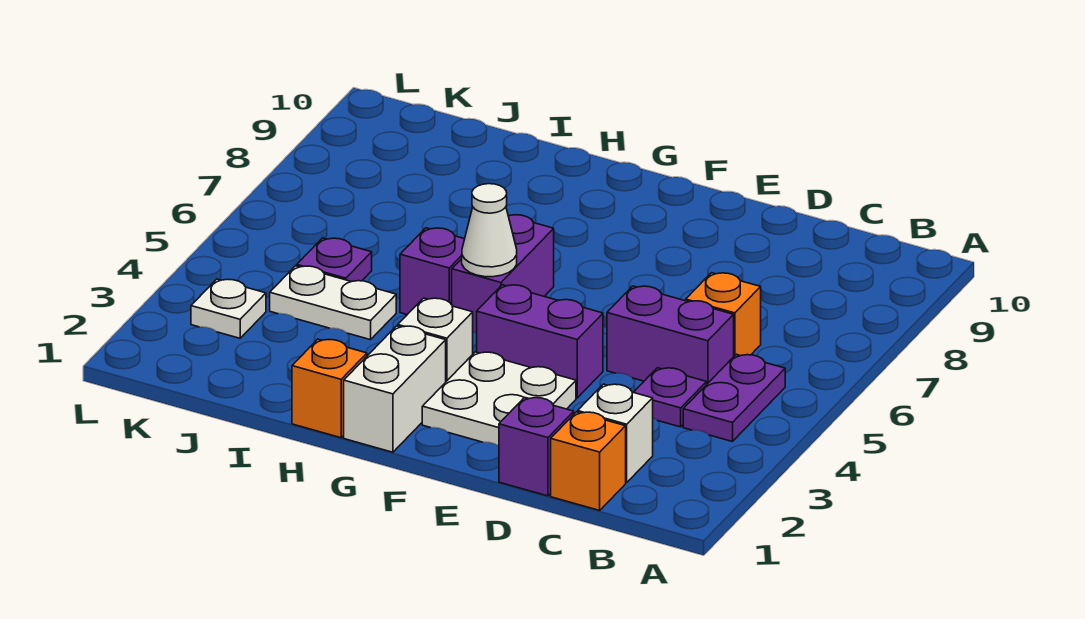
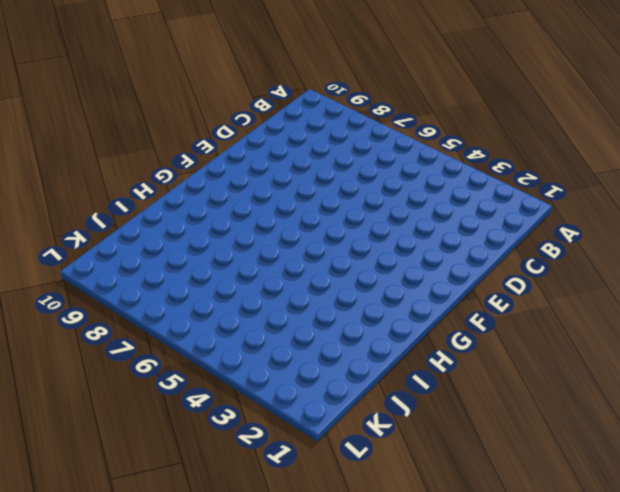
none -> purple 1x2 plate [683,354,785,442]
none -> orange 1x1 brick [551,412,626,510]
none -> white 1x1 brick [578,384,653,483]

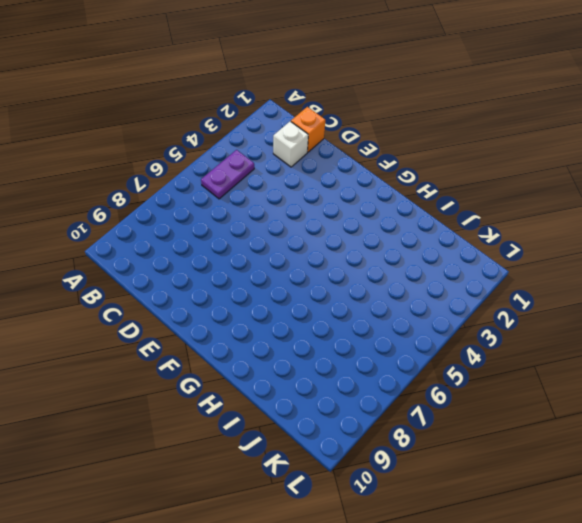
none -> purple 1x1 plate [634,368,707,427]
none -> purple 1x2 brick [607,286,734,384]
none -> orange 1x1 brick [686,273,761,356]

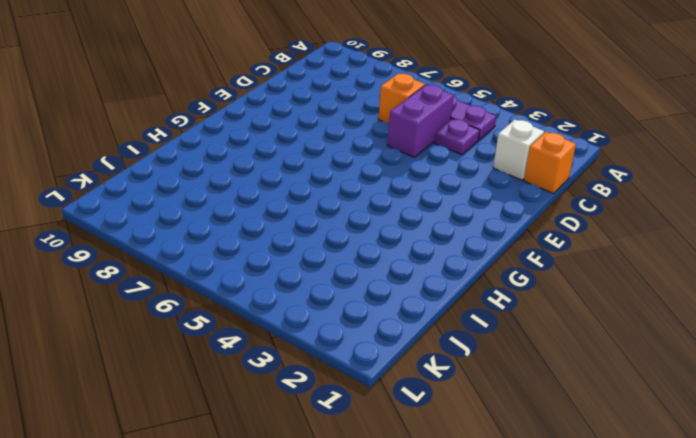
none -> purple 1x1 brick [499,397,574,496]
none -> white 2x2 plate [422,352,576,446]
none -> purple 1x2 brick [477,285,603,398]

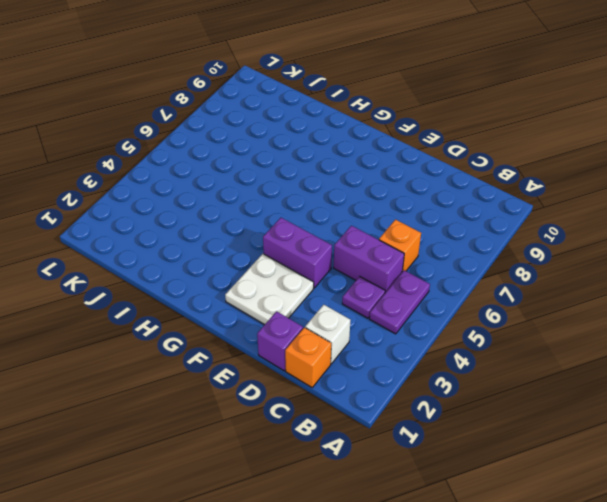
none -> white 1x2 brick [344,326,446,452]
none -> white 1x1 brick [398,298,473,381]
none -> purple 1x2 brick [452,215,554,333]

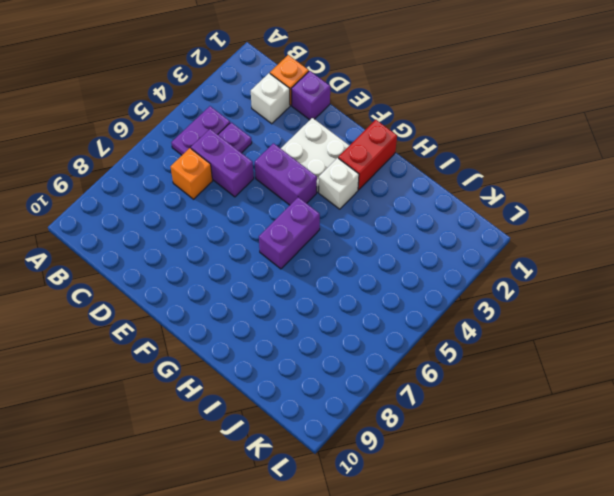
red 1x2 brick [338,120,397,190] -> white 1x2 brick [344,326,446,452]
none -> orange 1x1 brick [292,339,367,438]
none -> purple 1x1 brick [400,228,464,315]
none -> white 1x2 plate [270,266,396,340]

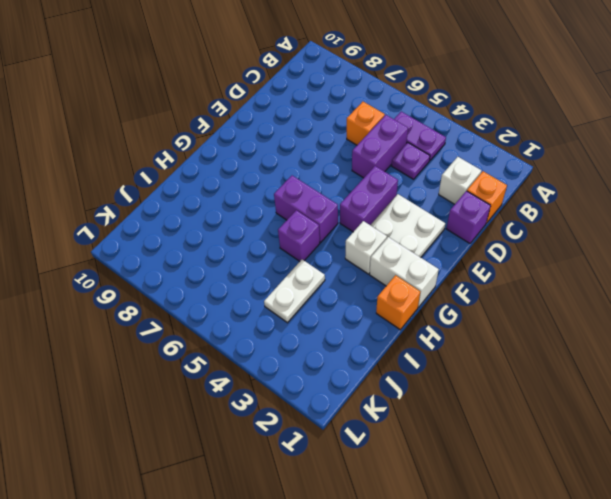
none -> purple 1x1 plate [297,238,372,282]
none -> white 1x1 plate [191,279,266,338]
none -> white 1x1 cone [462,184,517,277]

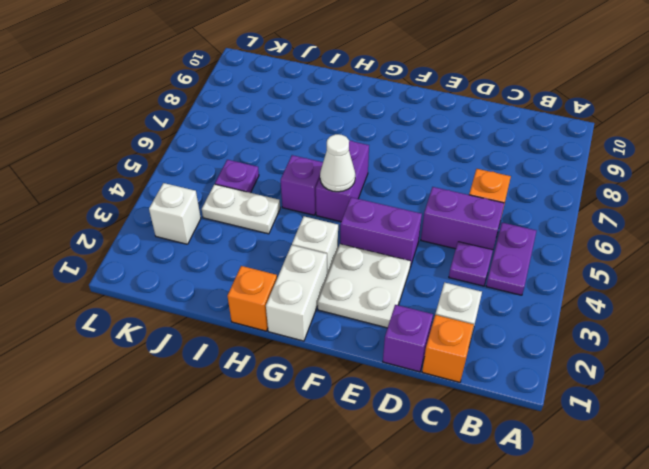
white 1x1 brick [149,183,201,244] -> white 1x1 plate [191,279,266,338]

